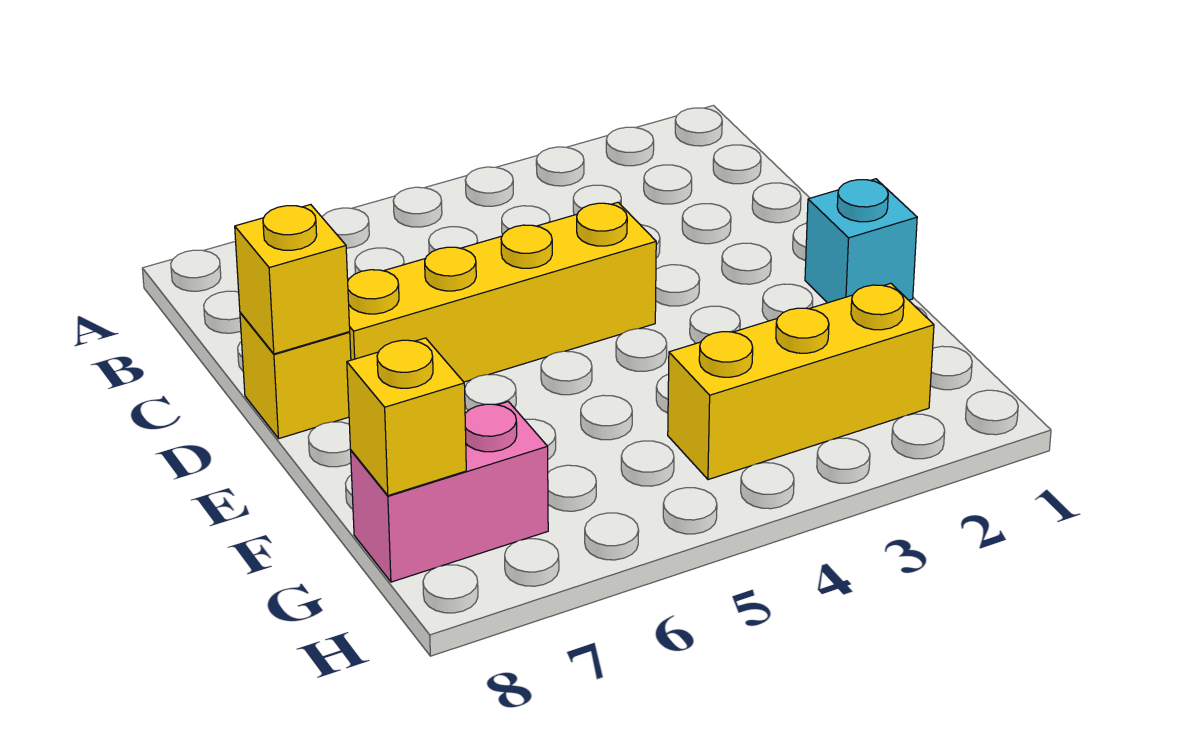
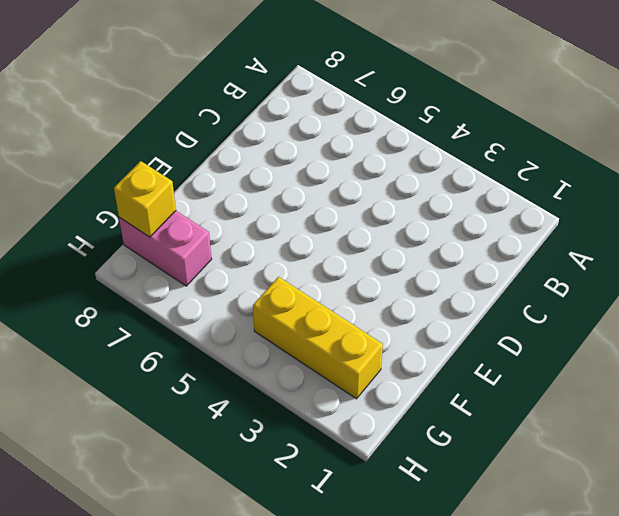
none -> yellow 1x4 brick [348,202,656,382]
none -> yellow 1x1 brick [240,313,351,438]

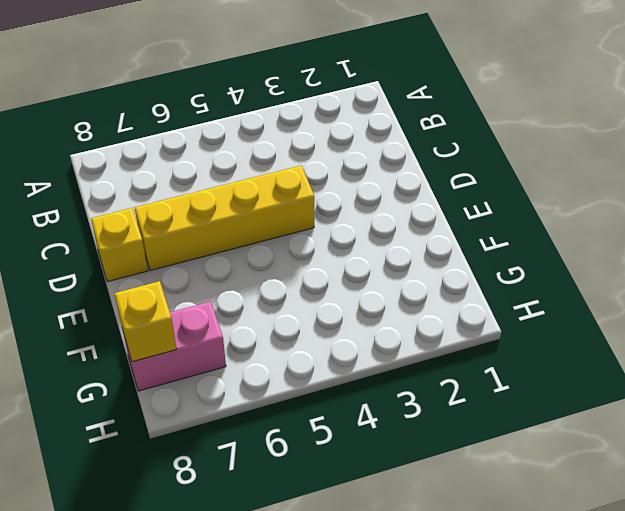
none -> cyan 1x1 brick [805,179,917,303]
none -> yellow 1x3 brick [668,283,934,480]

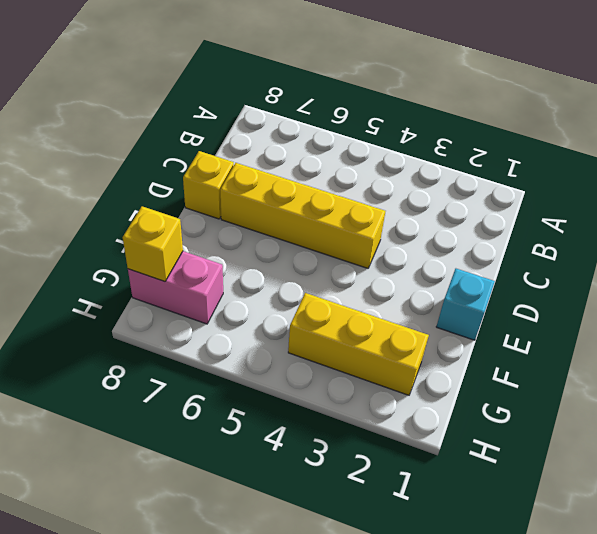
none -> yellow 1x1 brick [235,205,350,354]

